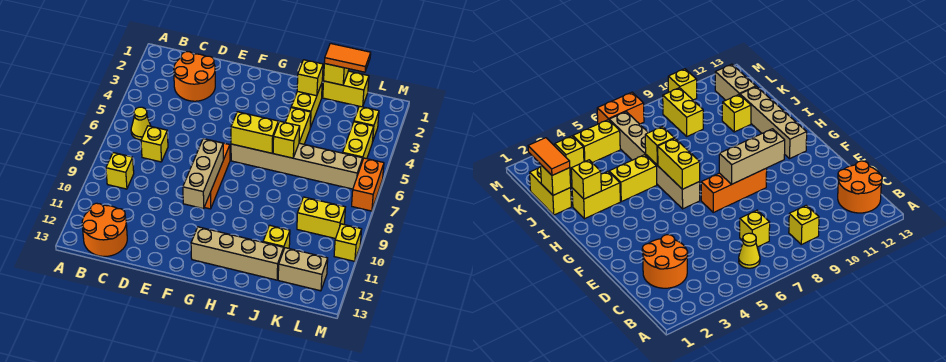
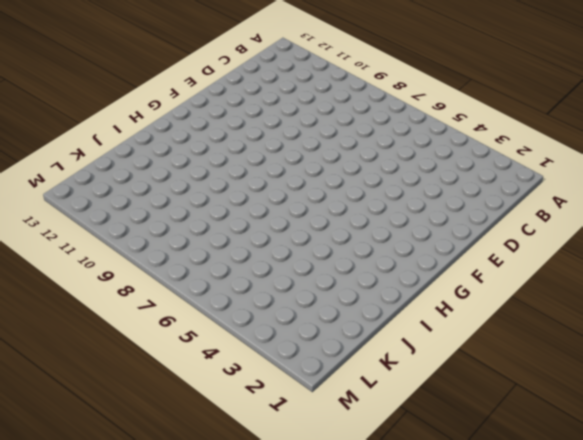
none -> yellow 1x1 cone [131,107,151,140]
none -> yellow 1x1 brick [106,153,134,189]
none -> orange 2x2 round brick [82,203,127,256]

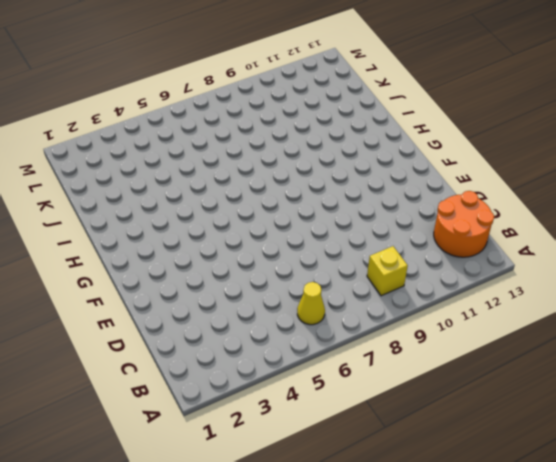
none -> orange 2x2 round brick [174,52,215,101]
none -> yellow 1x1 brick [141,126,168,162]
none -> orange 1x3 brick [204,143,230,209]

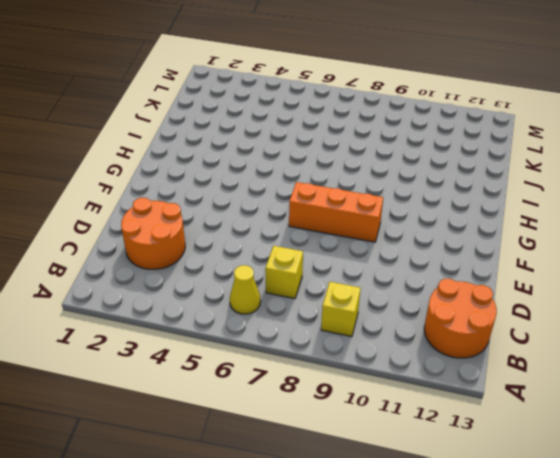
none -> tan 1x6 brick [231,143,363,189]
none -> tan 1x4 brick [191,227,284,280]
none -> yellow 1x2 brick [291,84,322,128]

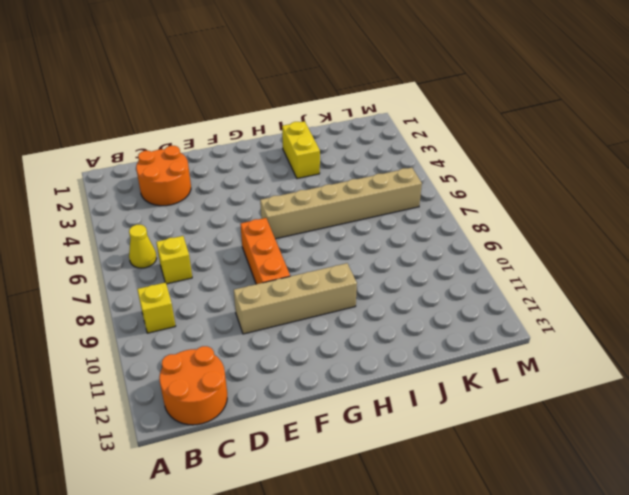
tan 1x4 brick [234,263,357,334] -> tan 1x4 brick moved to [191,227,284,280]
none -> yellow 1x2 brick [285,108,311,144]
none -> yellow 1x2 brick [323,71,369,107]
none -> yellow 1x1 brick [263,225,290,248]

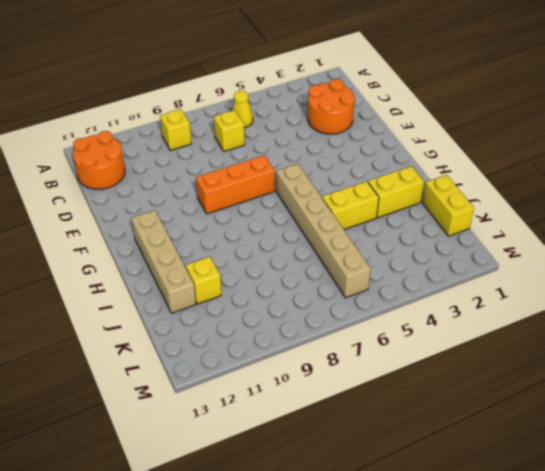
none -> yellow 1x2 brick [297,197,345,239]
none -> tan 1x2 brick [278,248,328,291]
none -> yellow 1x1 brick [354,106,379,140]

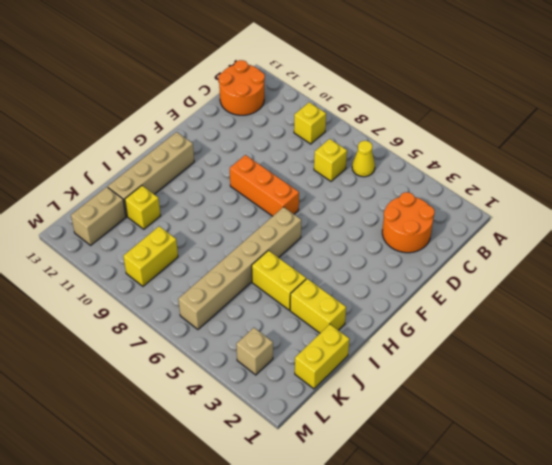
tan 1x1 brick [236,328,273,375] -> yellow 1x1 brick [354,106,379,140]
none -> yellow 1x2 brick [343,122,374,161]
none -> orange 1x2 brick [352,158,384,211]
none -> yellow 1x1 brick [334,224,362,261]

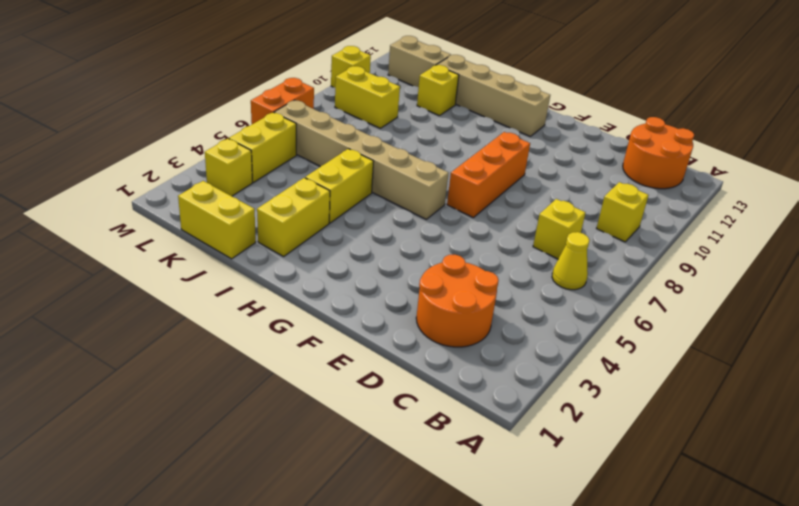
none -> tan 1x3 brick [183,139,223,209]
none -> yellow 1x2 brick [231,112,278,153]
none -> yellow 1x1 brick [297,60,323,96]

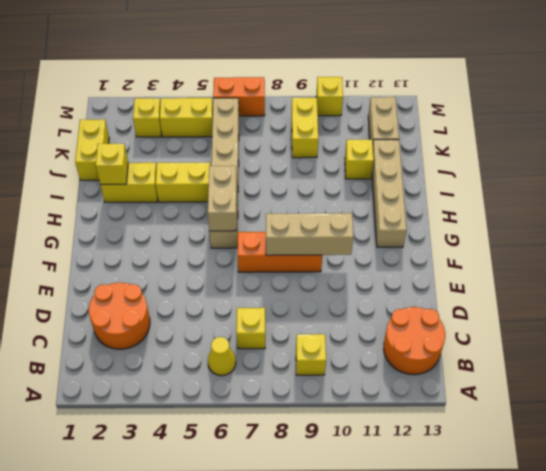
tan 1x2 brick [208,166,237,231] -> yellow 1x2 brick [231,112,278,153]
none -> yellow 1x1 brick [273,121,300,158]
none -> yellow 1x1 brick [324,64,349,85]
none -> orange 1x2 tile [324,43,371,72]

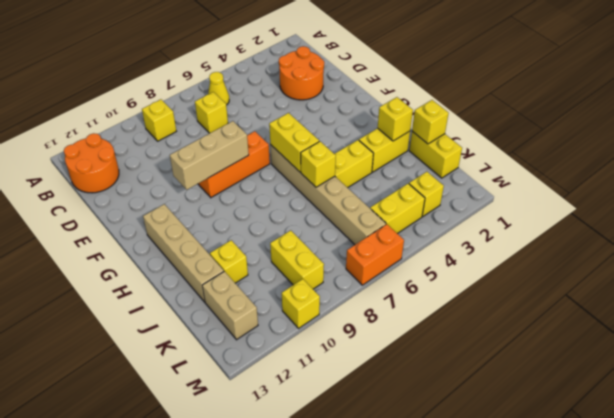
none -> orange 1x2 tile [324,43,371,72]

